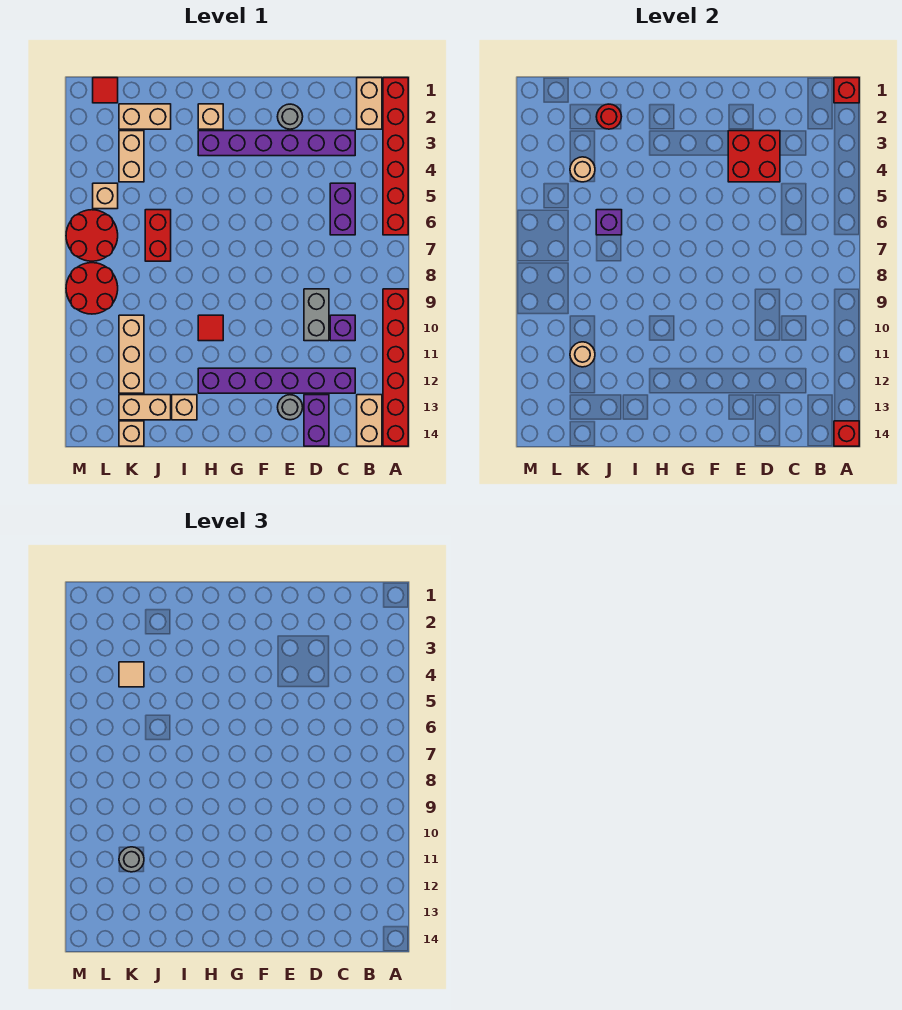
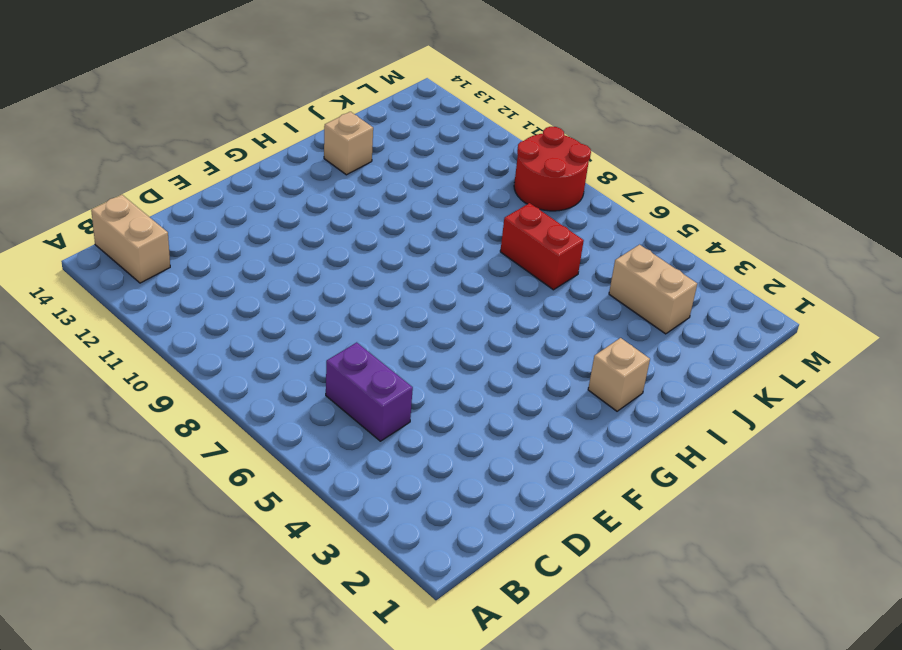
none -> red 1x6 brick [383,78,408,235]
none -> red 1x6 brick [383,289,408,446]
none -> tan 1x2 brick [357,78,382,129]
none -> purple 1x6 brick [198,131,355,156]

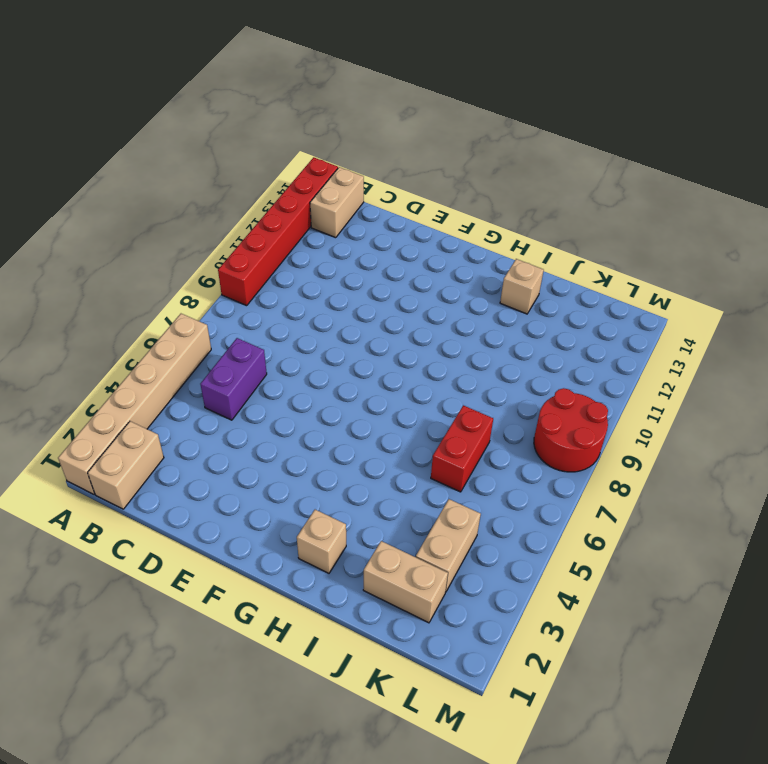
tan 1x6 brick [58,314,211,494] -> red 1x6 brick [383,78,408,235]
none -> purple 1x6 brick [198,131,355,156]
none -> purple 1x1 brick [330,315,355,341]
none -> purple 1x6 brick [198,368,355,393]
none -> grey 1x2 brick [304,289,329,341]

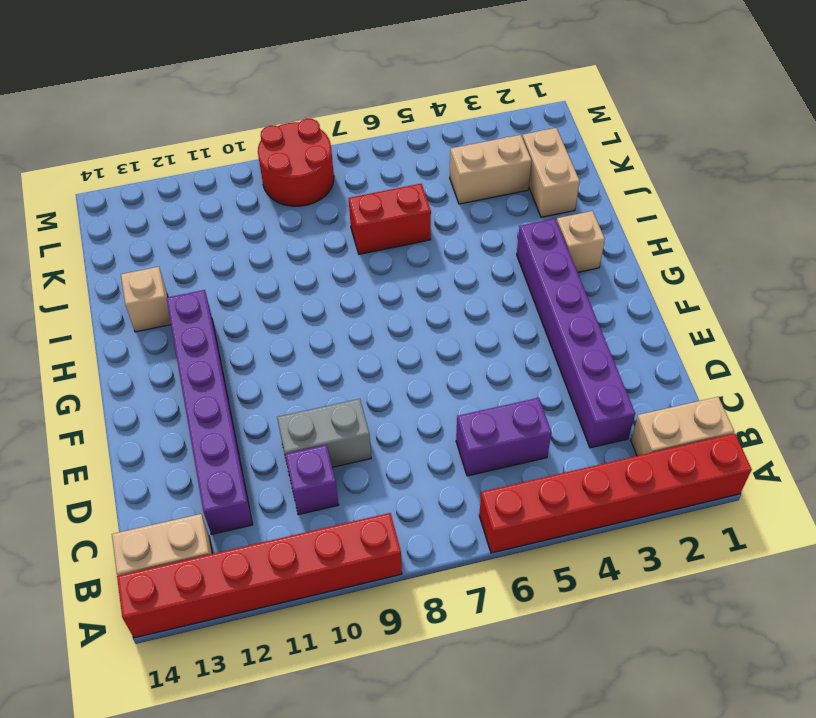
none -> purple 1x2 brick [304,395,329,446]
none -> grey 1x1 round brick [277,104,303,129]
none -> grey 1x1 round brick [278,395,303,420]
none -> red 1x1 tile [198,315,223,341]

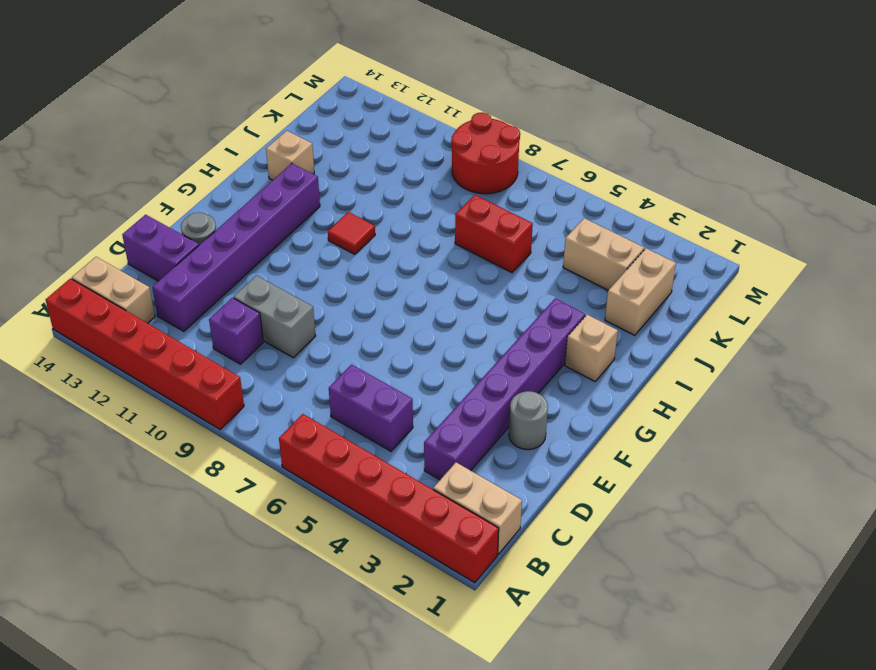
none -> tan 1x2 brick [119,395,171,420]
none -> tan 1x3 brick [119,315,144,393]
none -> tan 1x1 brick [119,421,144,446]
none -> red 1x1 tile [93,78,118,103]

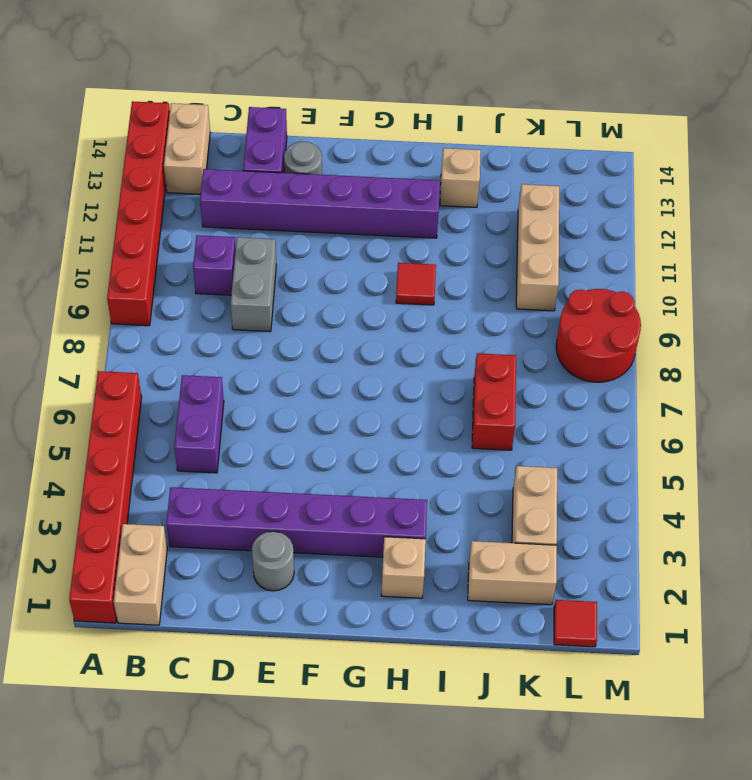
none -> tan 1x2 brick [119,395,171,420]
none -> tan 1x1 brick [119,421,144,446]
none -> tan 1x1 brick [93,183,118,209]
none -> red 2x2 round brick [66,210,118,261]

